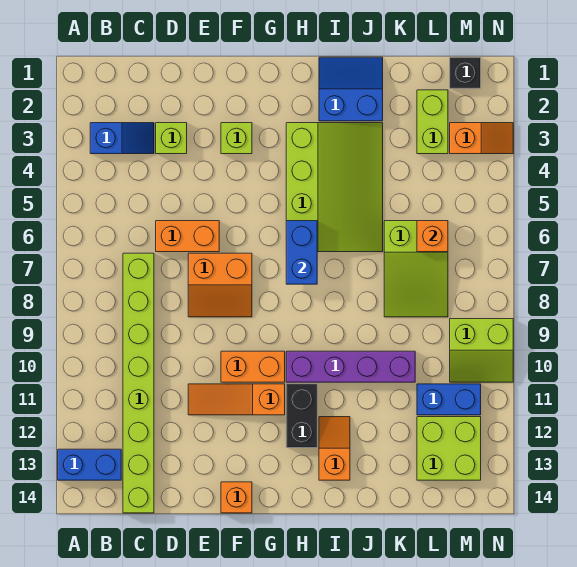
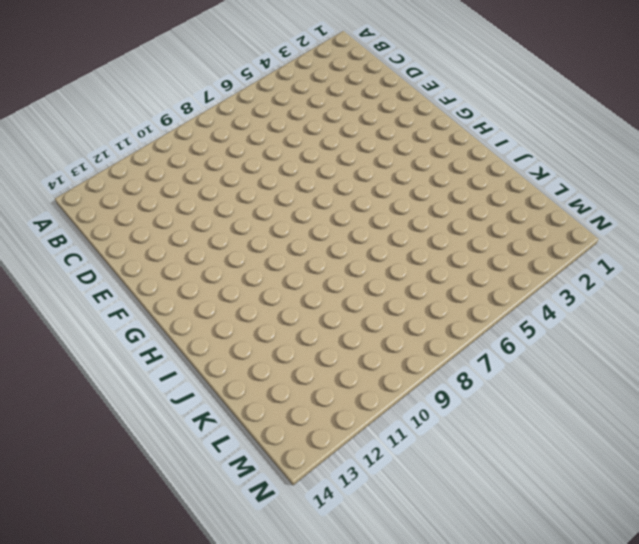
none -> blue 1x2 brick [58,449,121,480]
none -> blue 1x2 slope [90,123,154,154]
none -> lime 1x8 brick [123,253,154,513]

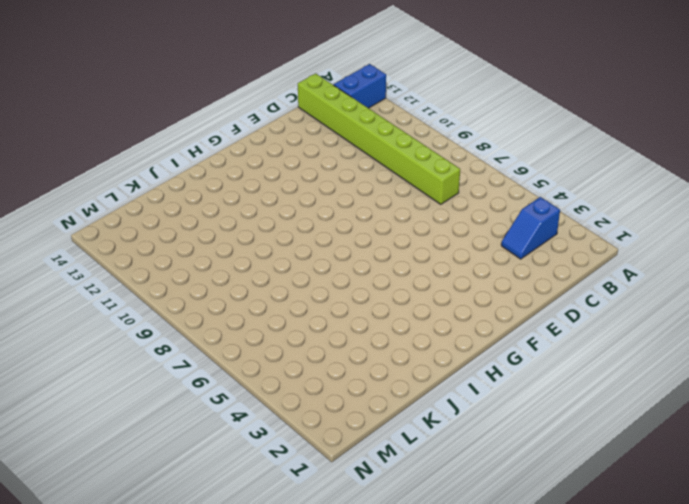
none -> lime 1x1 brick [156,123,187,154]
none -> orange 1x2 brick [156,221,219,252]
none -> orange 2x2 slope [188,253,252,317]

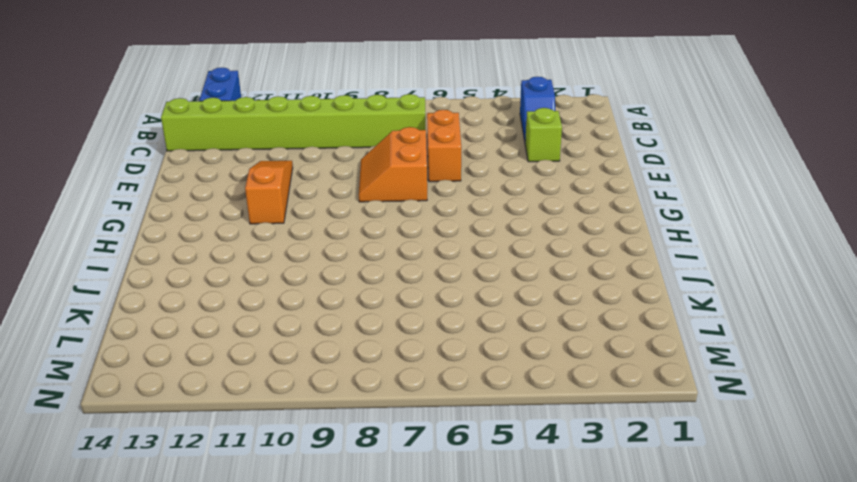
none -> lime 1x1 brick [221,123,252,154]
none -> orange 1x2 brick [221,351,285,382]
none -> orange 1x1 brick [221,482,252,513]

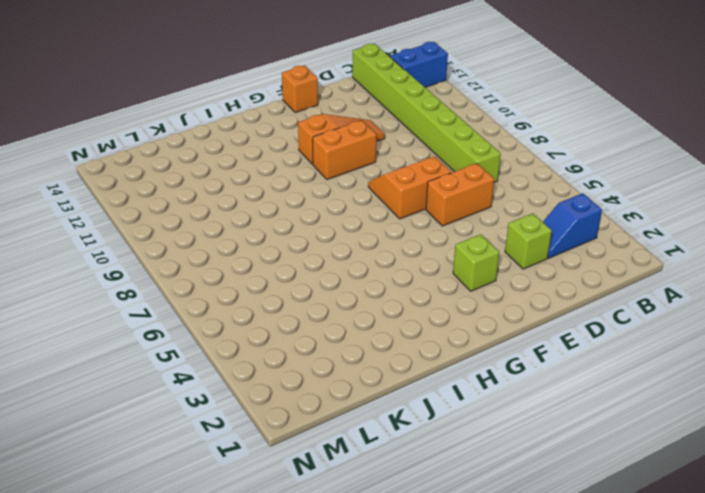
none -> lime 3x4 slope [286,123,383,252]
none -> purple 1x4 brick [286,351,415,382]
none -> black 1x2 brick [286,384,317,448]

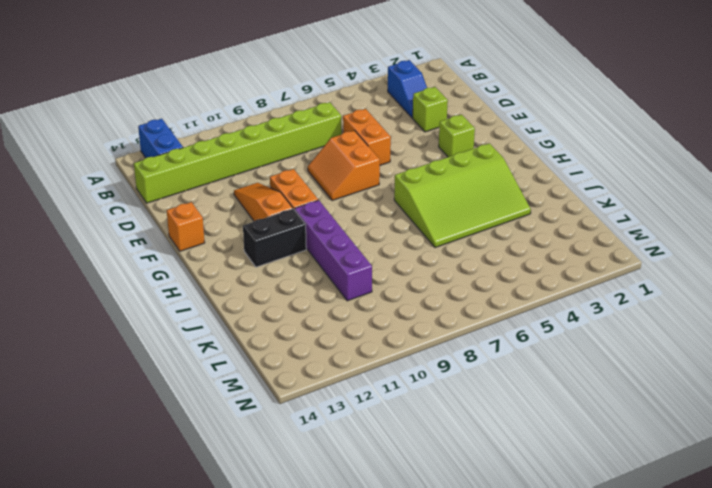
none -> blue 2x2 slope [319,57,383,121]
none -> orange 1x2 slope [319,417,350,480]
none -> lime 2x3 slope [384,221,448,317]

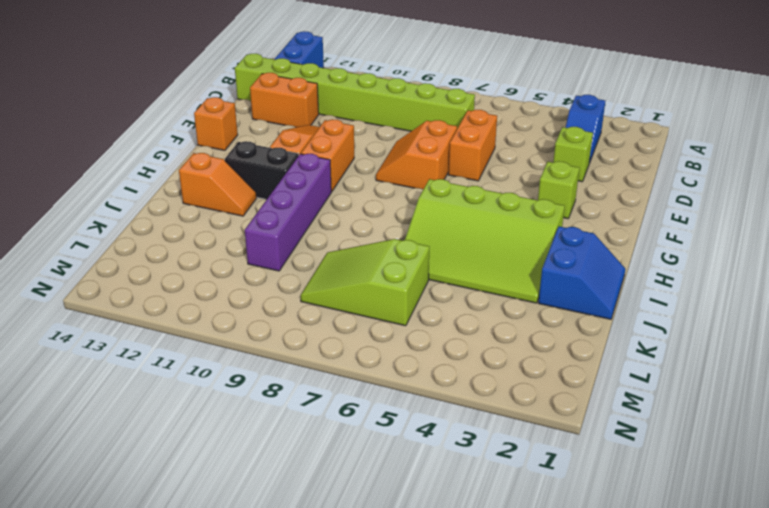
orange 1x2 brick [250,73,319,127] -> none
none -> lime 1x2 brick [417,90,448,154]
none -> blue 1x2 brick [417,384,481,415]
none -> lime 2x2 brick [417,417,481,480]

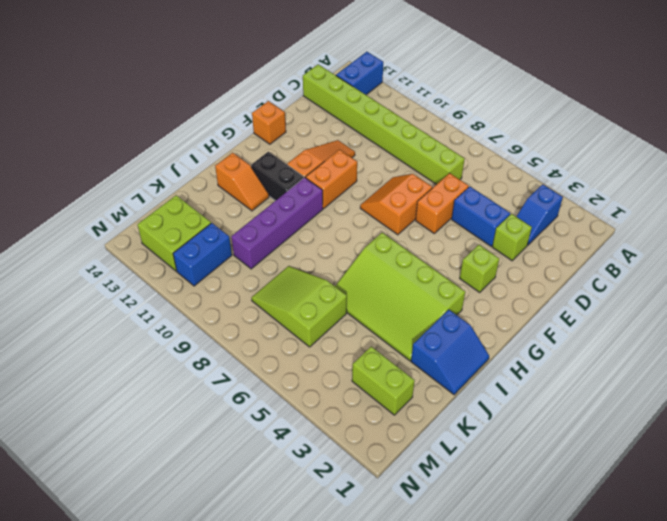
blue 1x2 brick [452,187,510,246] -> blue 1x2 brick moved to [286,221,317,284]
none -> black 1x1 brick [450,57,481,88]
none -> orange 1x2 slope [450,123,513,154]
none -> lime 2x2 slope [450,319,513,382]

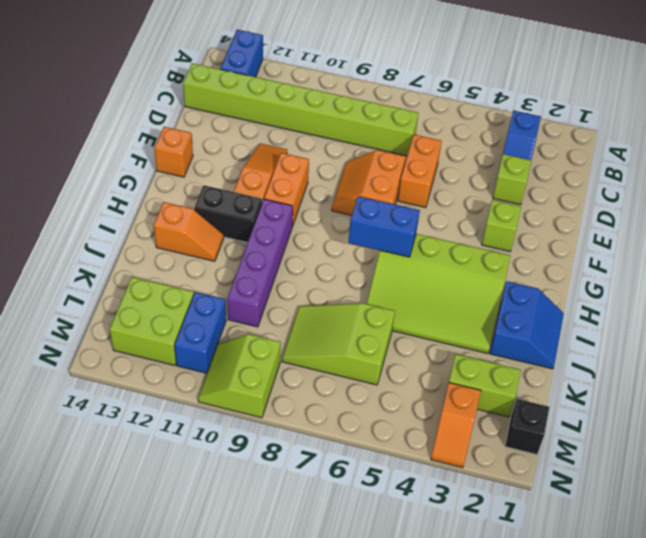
none -> orange 1x1 brick [417,221,448,252]

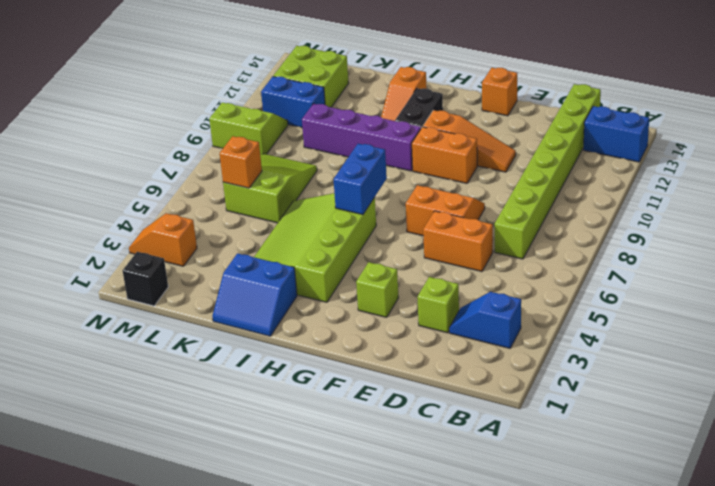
none -> lime 1x2 brick [417,90,448,154]

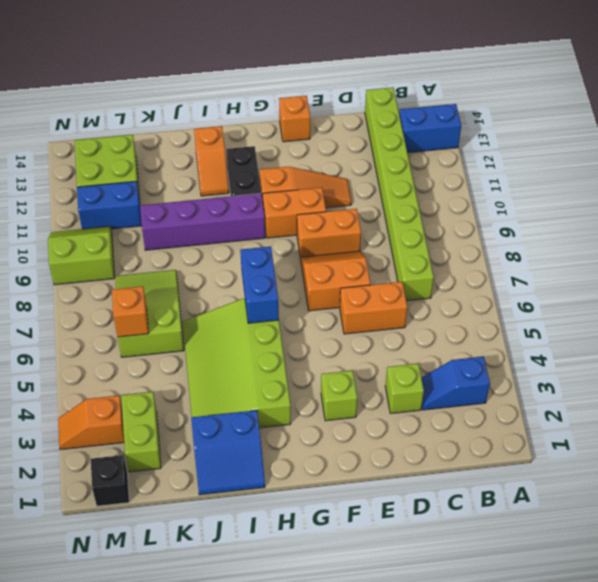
orange 1x2 brick [297,209,361,259] -> none

